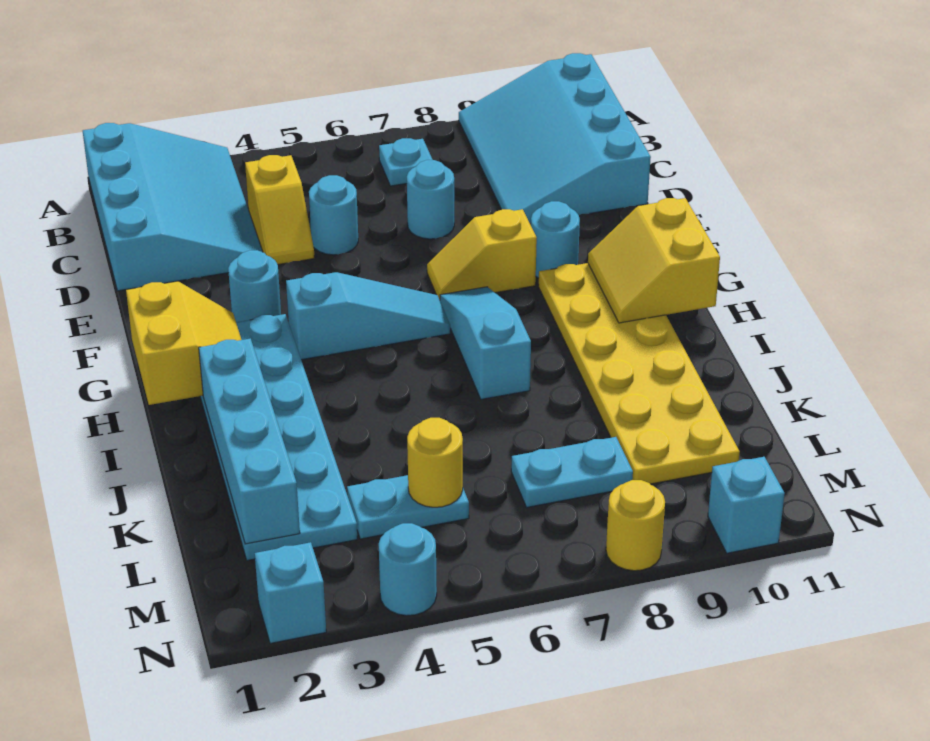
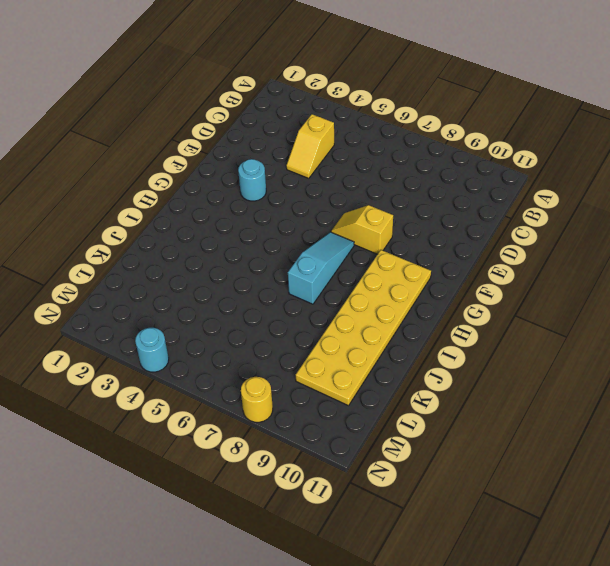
none -> cyan 3x4 slope [83,123,263,291]
none -> cyan 3x4 slope [459,53,651,223]
none -> cyan 1x1 plate [379,138,433,186]

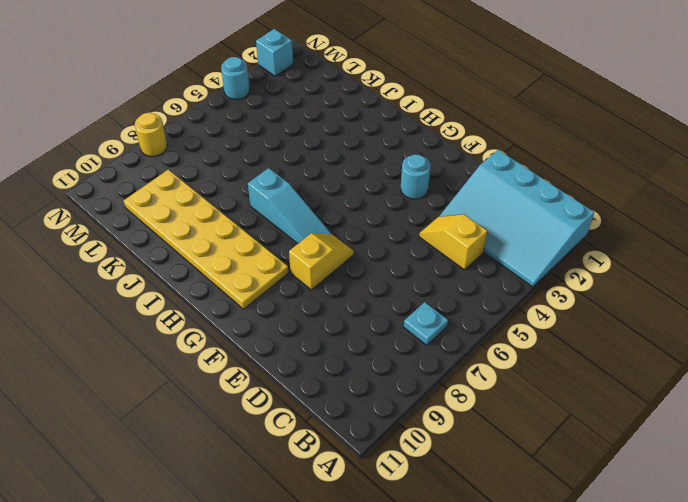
none -> cyan 3x4 slope [459,53,651,223]
none -> cyan 1x1 round brick [309,175,358,255]
none -> cyan 1x1 round brick [407,160,454,239]

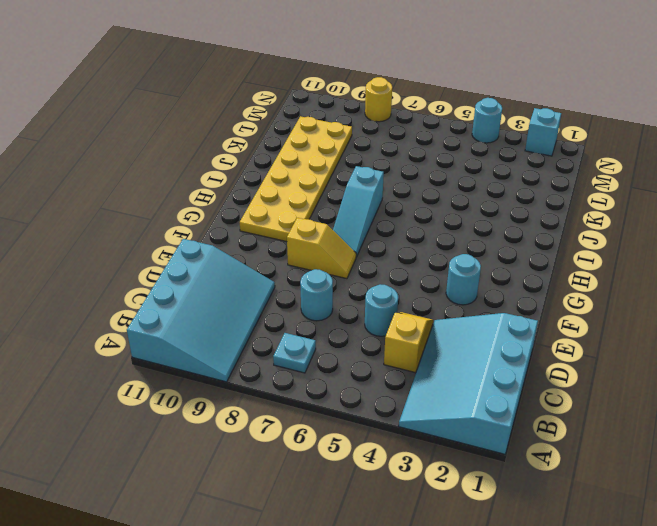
none -> cyan 1x1 round brick [531,201,580,278]
none -> cyan 2x6 plate [200,314,357,560]
none -> cyan 1x3 slope [286,272,450,360]

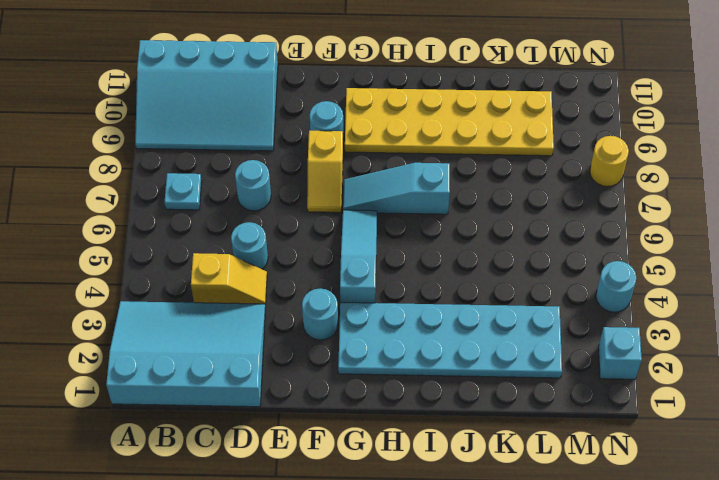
none -> cyan 1x2 plate [347,475,469,539]
none -> cyan 1x2 plate [511,437,633,507]
none -> cyan 1x1 brick [708,457,785,553]

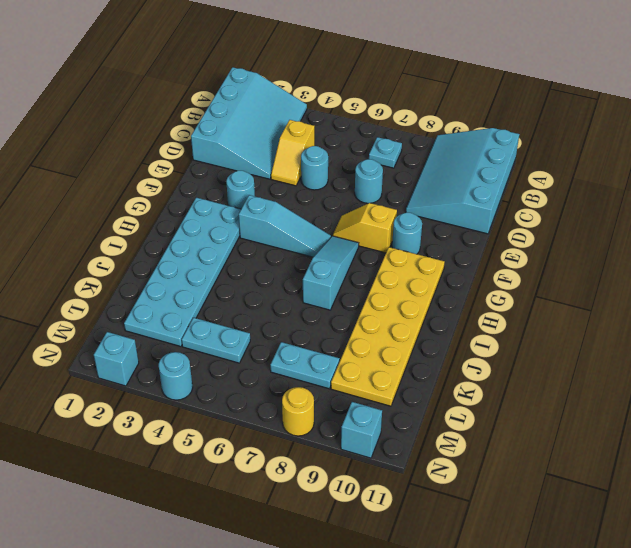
none -> yellow 2x2 slope [126,281,241,405]
none -> yellow 2x2 slope [588,198,720,323]
none -> cyan 1x4 brick [199,339,300,544]

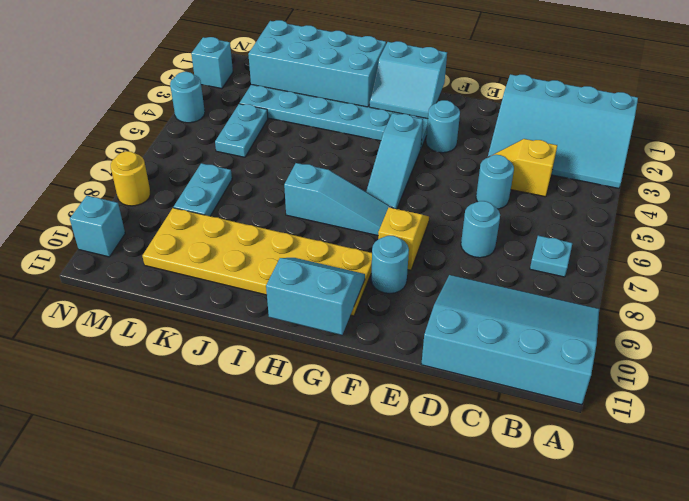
cyan 2x2 slope [370,41,447,119] -> yellow 2x2 slope [126,281,241,405]
cyan 2x2 slope [266,258,365,335] -> yellow 2x2 slope [588,198,720,323]
cyan 2x4 brick [248,20,386,107] -> cyan 1x4 brick [199,339,300,544]
none -> yellow 1x1 round brick [407,418,463,507]

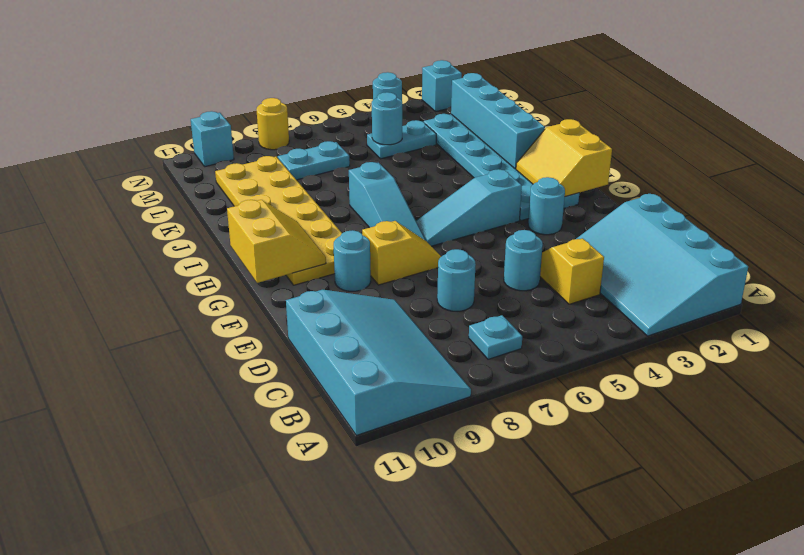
cyan 1x1 round brick [372,92,402,145] -> yellow 1x1 round brick [407,418,463,507]

